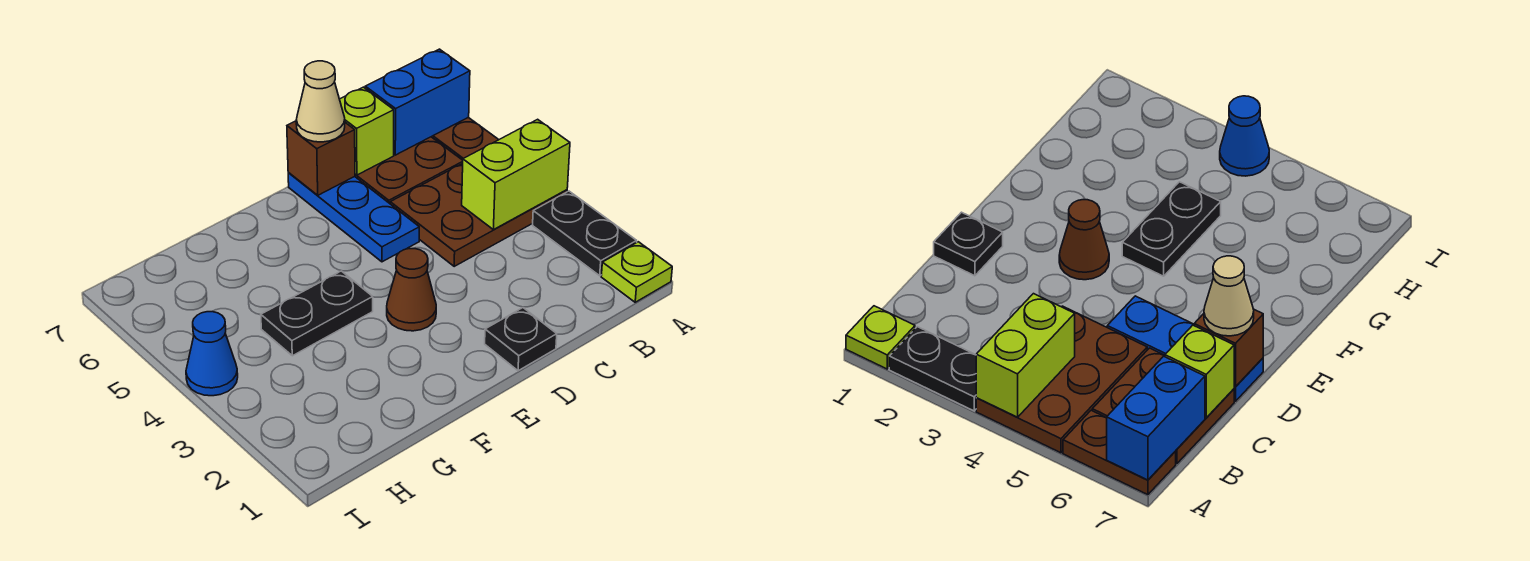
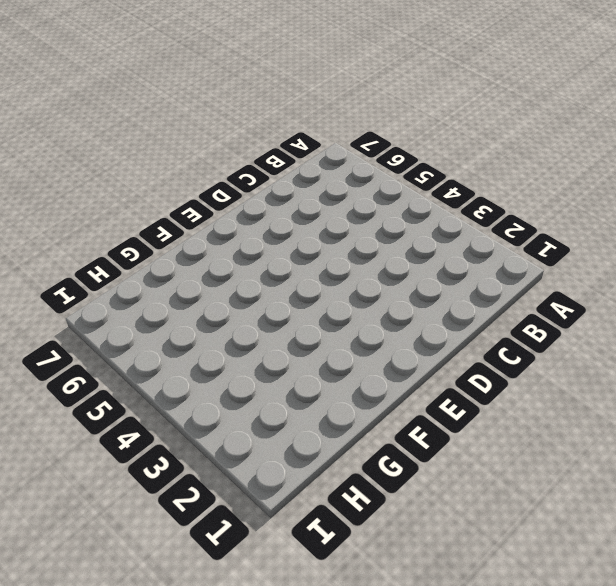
none -> lime 1x1 plate [601,242,672,302]
none -> black 1x2 plate [533,191,637,276]
none -> brown 2x3 plate [390,163,567,266]

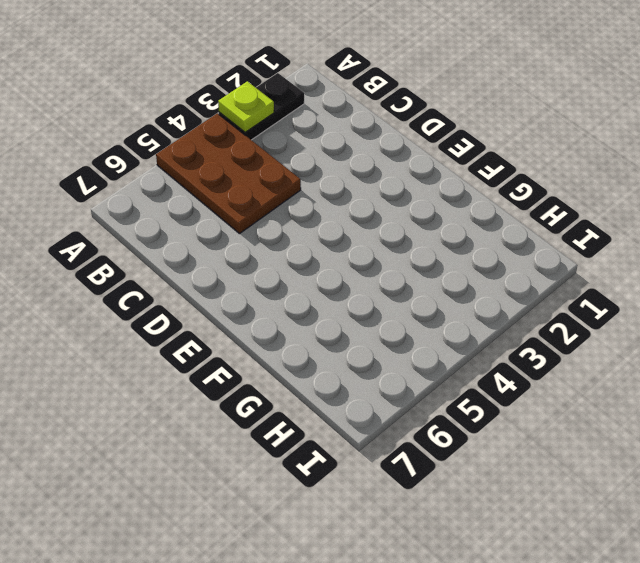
lime 1x1 plate [218,81,274,132] -> lime 1x1 plate moved to [601,242,672,302]
none -> brown 1x2 plate [432,117,499,160]
none -> brown 2x2 plate [355,137,463,203]
none -> black 1x1 plate [485,308,557,371]

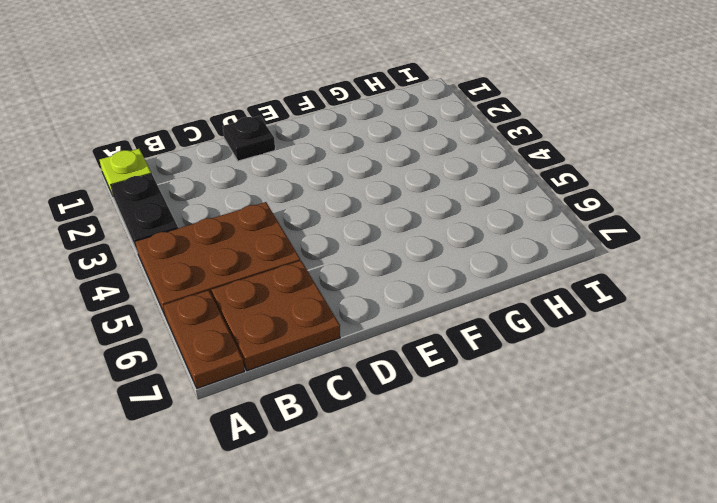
none -> blue 1x3 plate [288,173,419,262]
none -> brown 1x1 cone [387,249,436,331]
none -> black 1x2 plate [261,271,373,356]

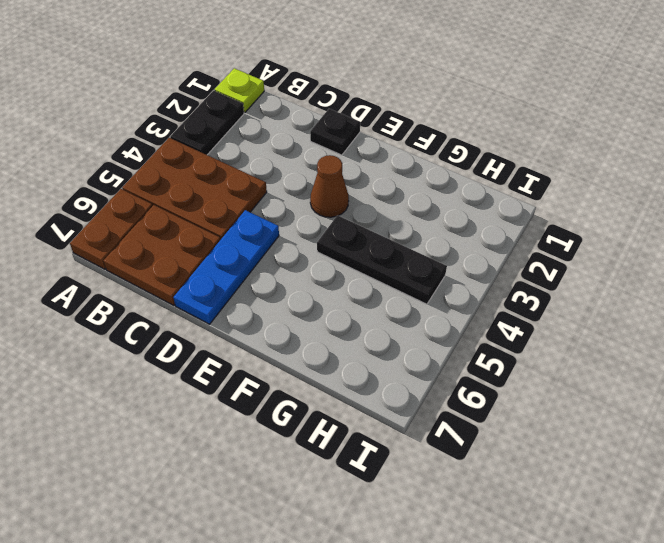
black 1x3 plate [317,215,447,304] -> black 1x2 plate [261,271,373,356]
none -> blue 1x1 cone [186,312,238,396]
none -> lime 1x2 brick [462,119,570,230]
none -> blue 1x2 brick [365,49,470,155]

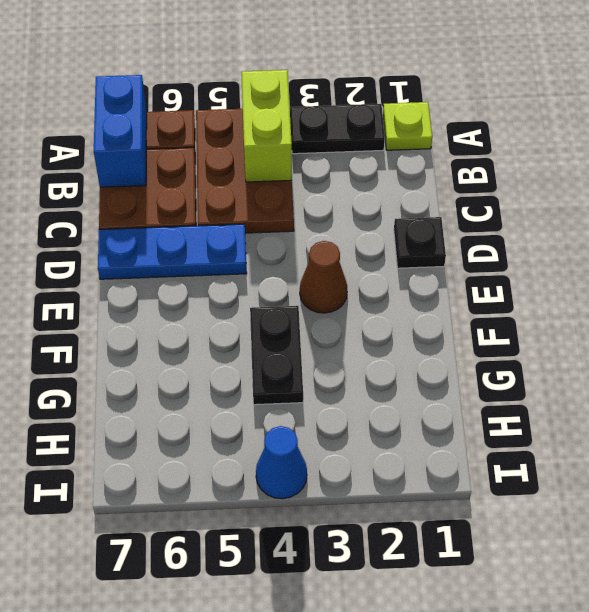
none -> lime 1x1 brick [340,87,394,175]
none -> brown 1x1 brick [287,121,355,195]
none -> tan 1x1 cone [296,61,345,142]

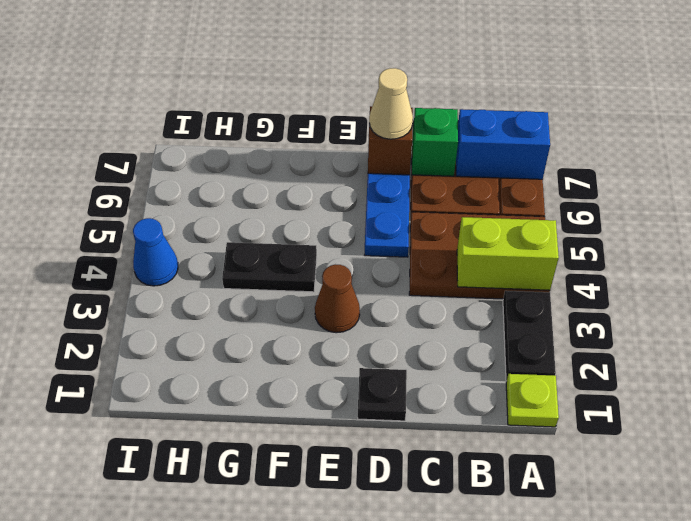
green 1x1 brick [412,108,458,176] -> lime 1x1 brick [340,87,394,175]

